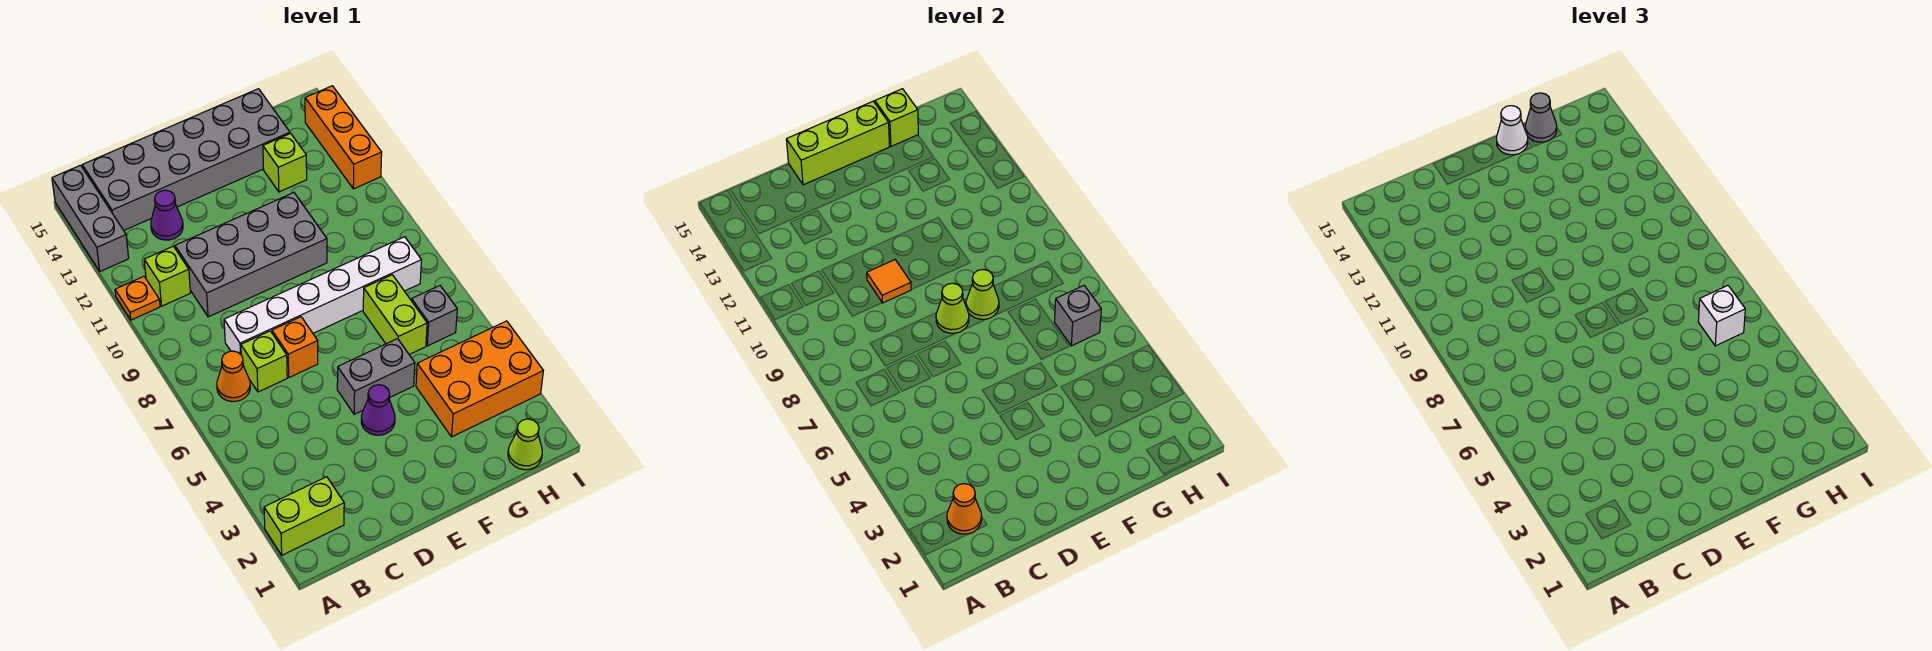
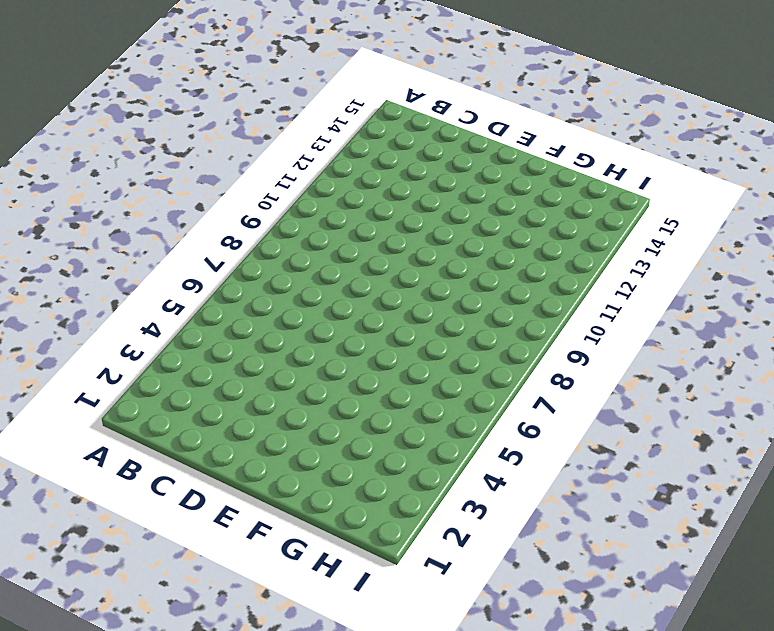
none -> lime 1x2 brick [264,477,344,555]
none -> orange 1x1 plate [115,277,160,320]
none -> grey 1x3 brick [52,165,129,271]

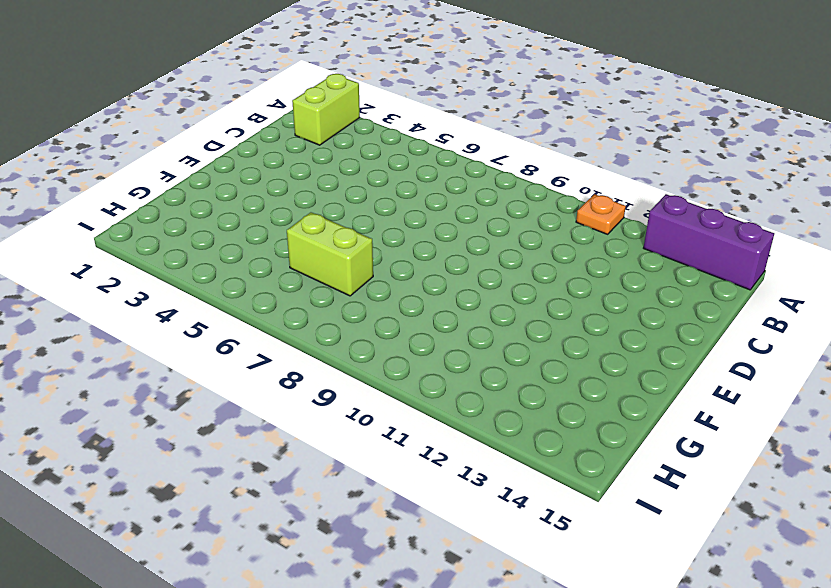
purple 1x3 brick [644,194,774,290] -> grey 1x3 brick [52,165,129,271]
none -> orange 1x1 cone [217,351,250,402]
none -> lime 1x1 brick [144,246,190,306]
none -> grey 2x6 brick [82,89,290,230]

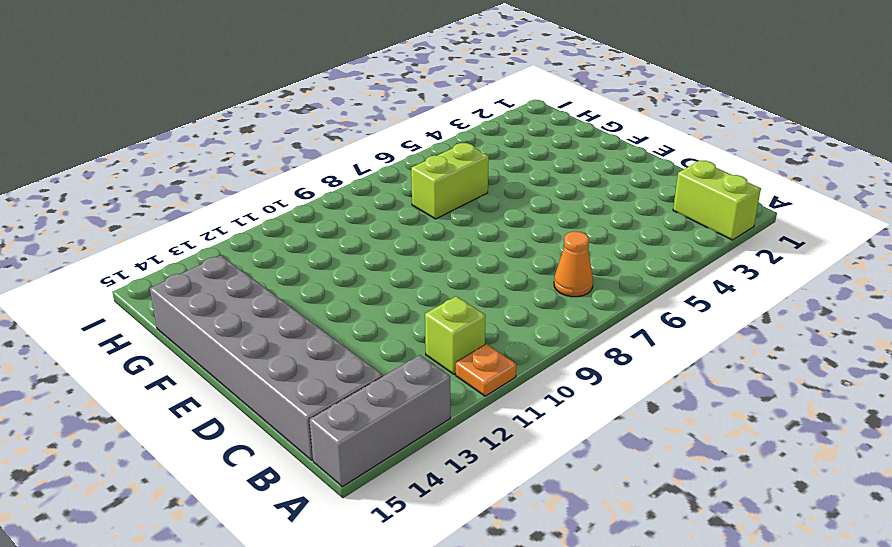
none -> lime 1x1 brick [241,331,287,392]
none -> white 1x6 brick [224,237,421,354]
none -> grey 2x4 brick [175,193,327,317]

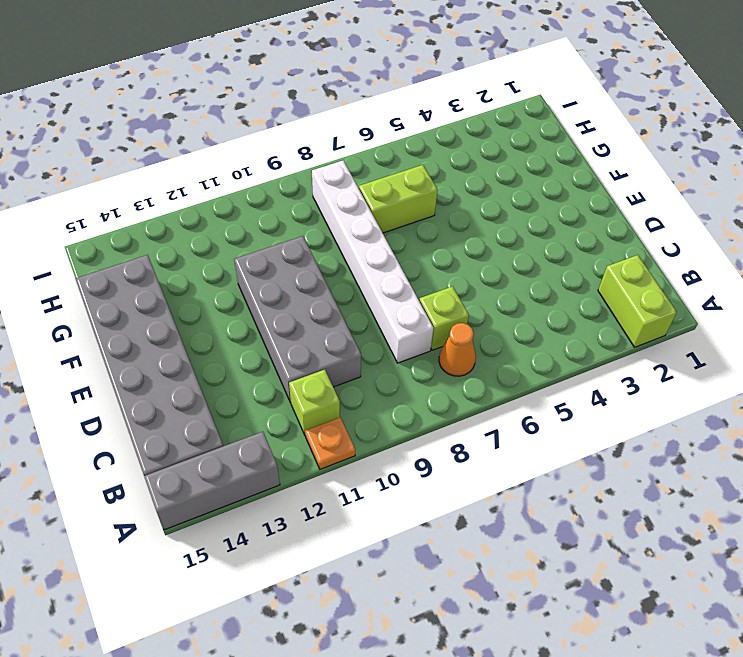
none -> purple 1x1 cone [151,190,183,240]
none -> orange 1x1 brick [272,317,318,377]
none -> purple 1x1 cone [361,385,395,435]

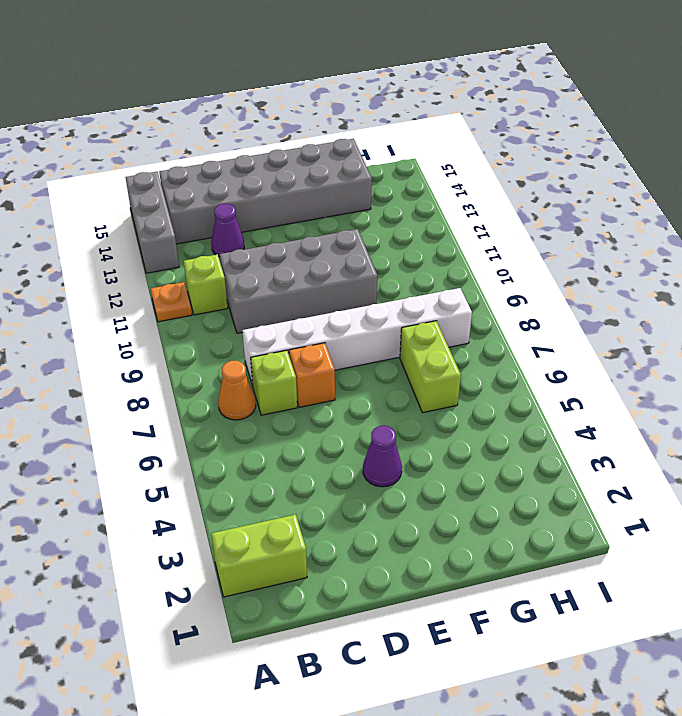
none -> grey 1x2 brick [337,339,415,414]
none -> orange 2x3 brick [416,321,543,437]
none -> lime 1x1 brick [263,133,307,192]

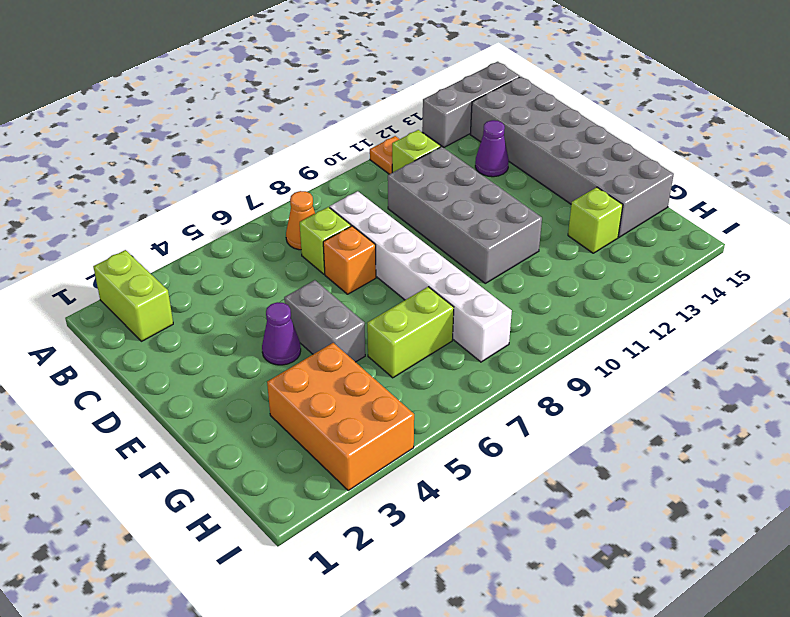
none -> lime 1x1 cone [508,419,542,470]
none -> grey 1x1 brick [412,286,457,346]
none -> orange 1x3 brick [305,86,382,189]

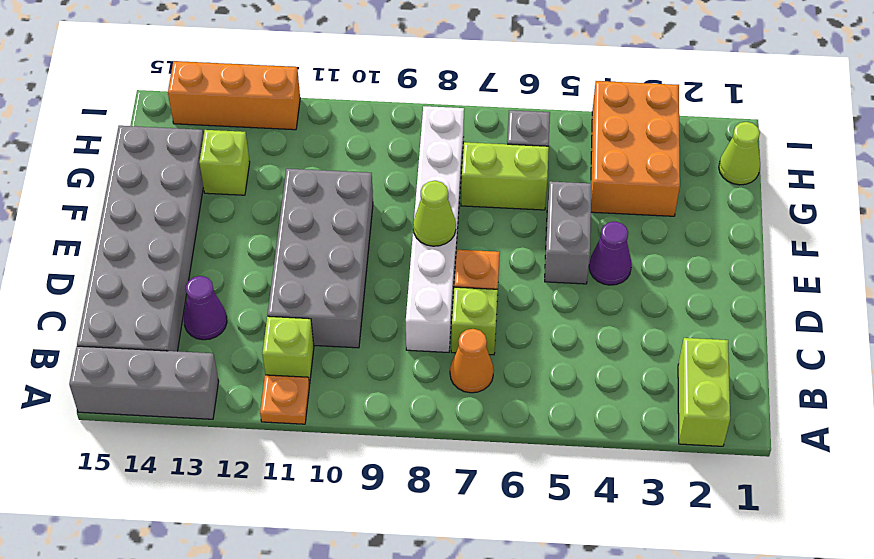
none -> orange 1x1 cone [947,483,982,534]
none -> orange 1x1 tile [867,260,911,303]
none -> lime 1x3 brick [786,101,890,185]

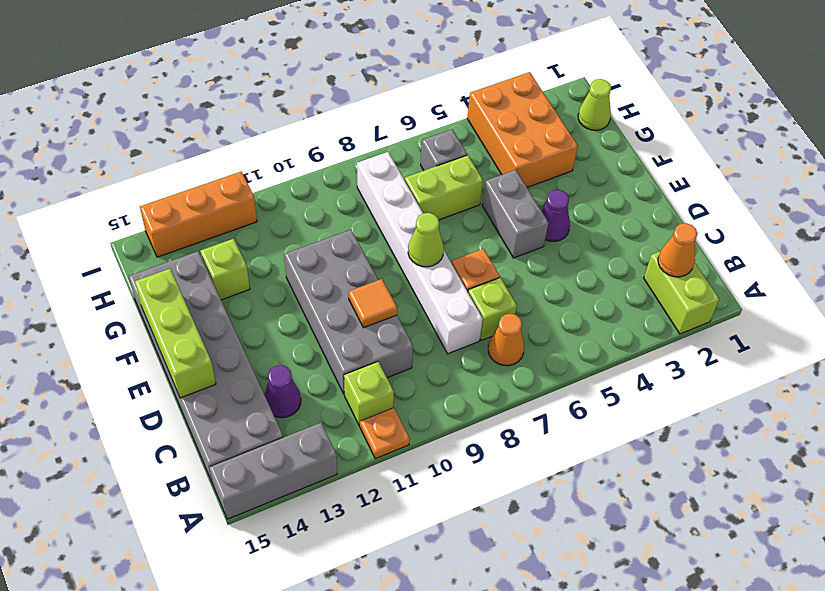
none -> lime 1x1 cone [966,269,999,320]
none -> lime 1x1 brick [875,89,918,146]
none -> grey 1x1 brick [1054,286,1101,346]

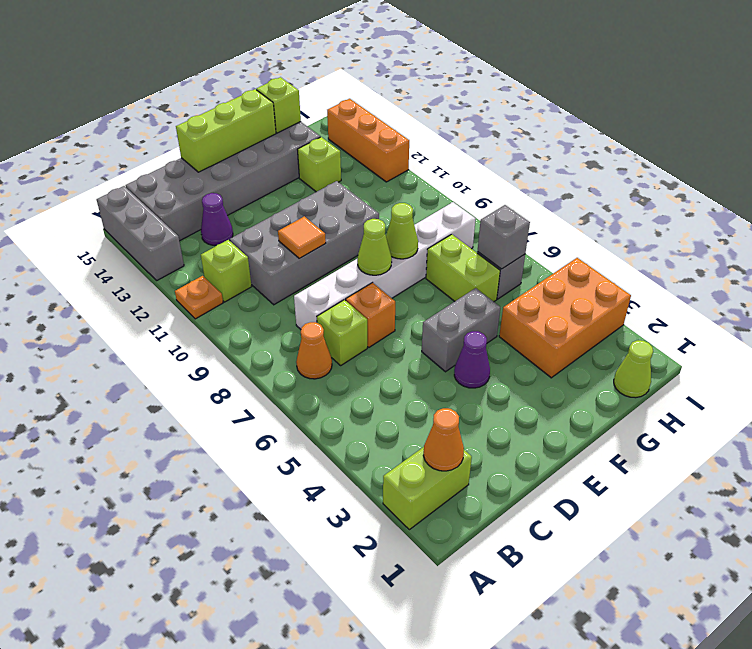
none -> white 1x1 cone [1497,106,1528,155]
none -> grey 1x1 cone [1526,93,1557,142]
none -> white 1x1 brick [1698,286,1745,346]

